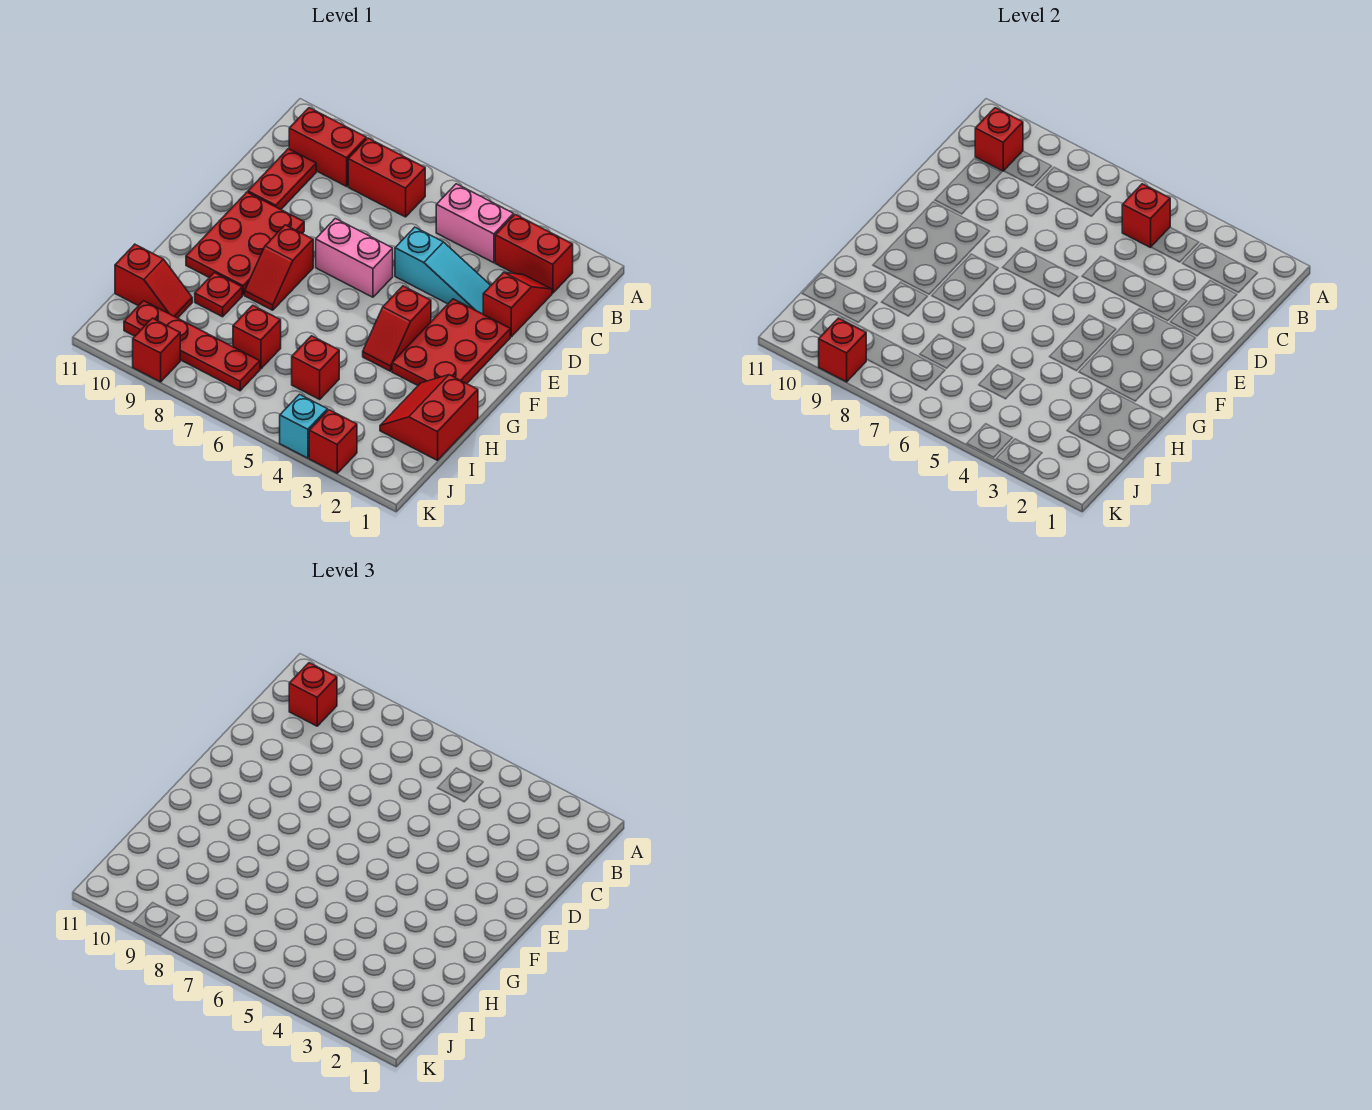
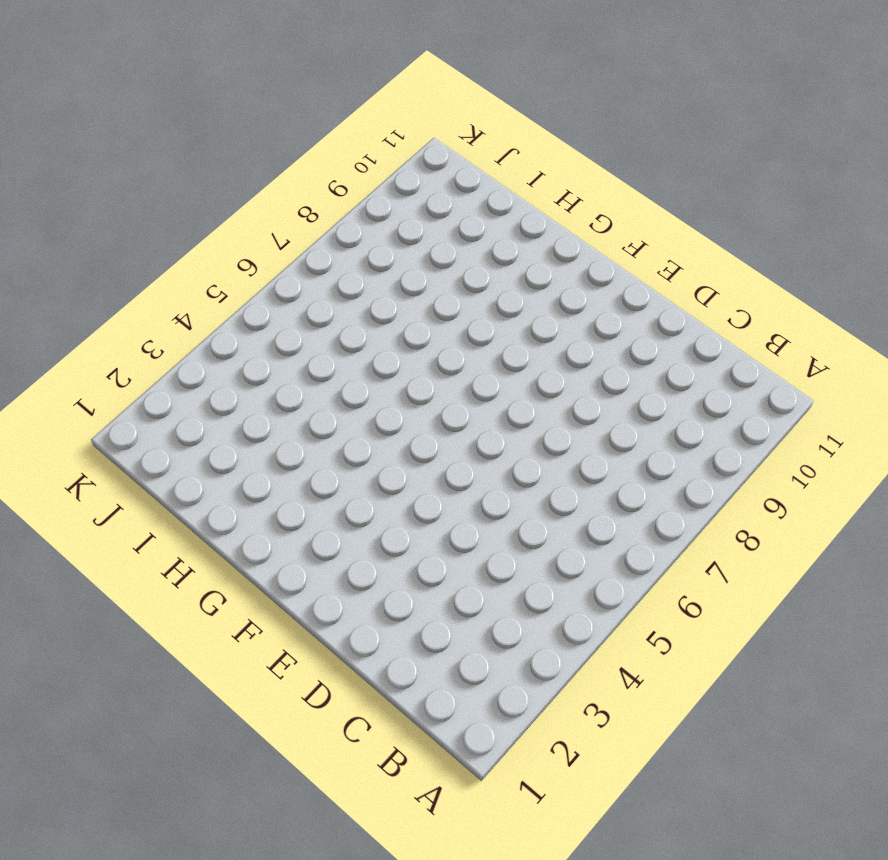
none -> red 1x2 brick [495,214,573,293]
none -> pink 1x2 brick [436,184,514,263]
none -> red 1x2 brick [348,138,425,217]

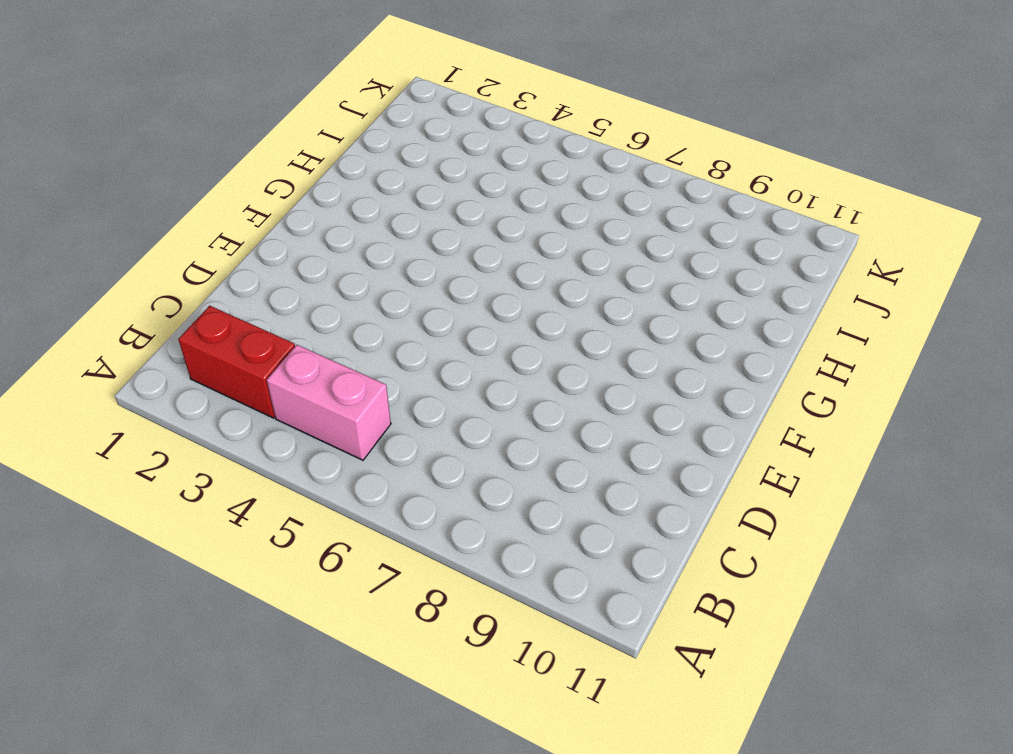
none -> red 1x2 brick [348,138,425,217]
none -> red 1x2 brick [289,108,366,186]
none -> red 1x2 slope [483,272,552,337]

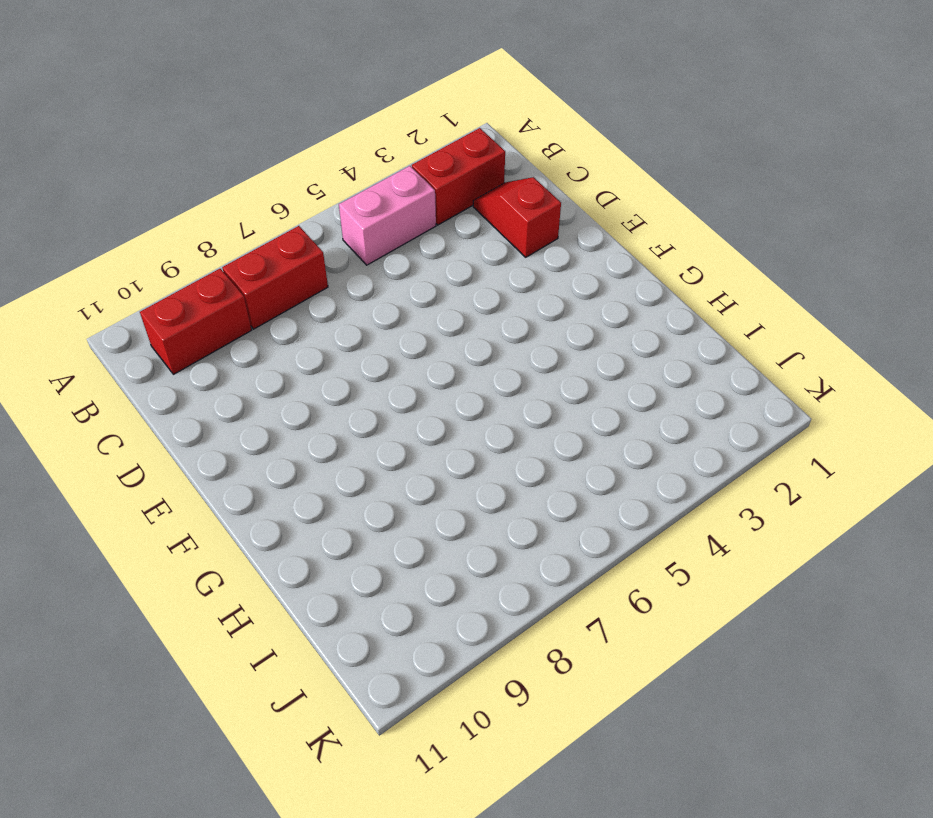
none -> red 1x2 plate [248,149,316,209]
none -> cyan 1x3 slope [395,227,491,314]
none -> red 2x3 plate [392,299,510,385]

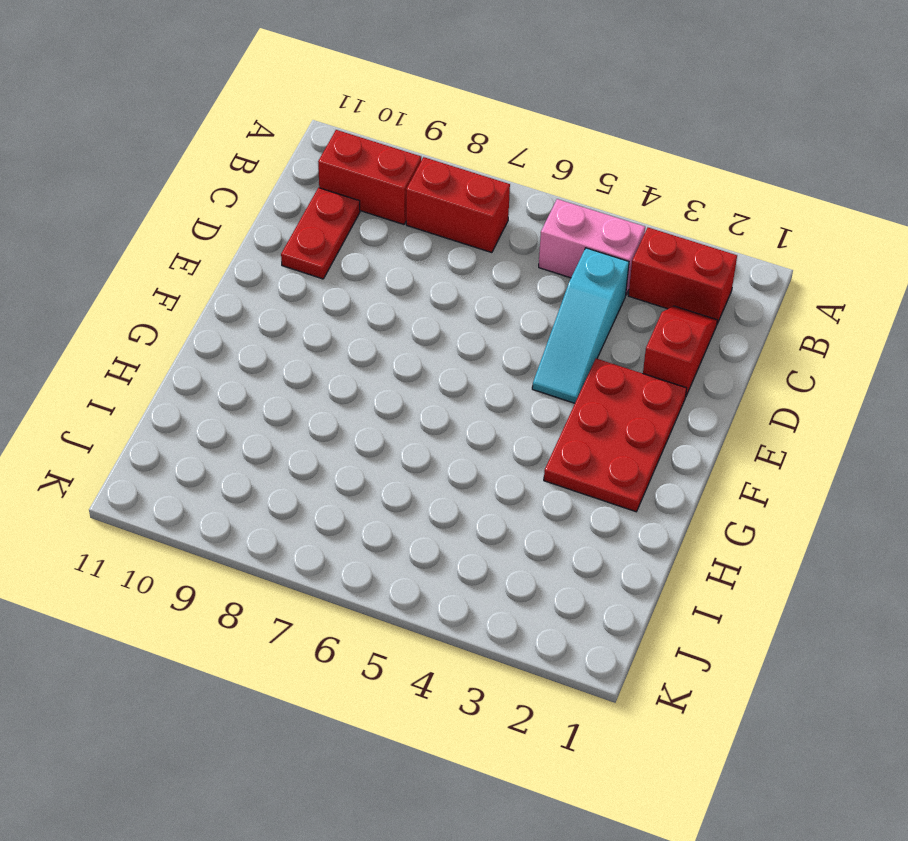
cyan 1x3 slope [532,248,629,403] -> cyan 1x3 slope turned to [395,227,491,314]
none -> pink 1x2 brick [316,218,393,297]
none -> red 2x3 plate [186,192,304,295]
none -> red 1x2 slope [363,286,431,371]

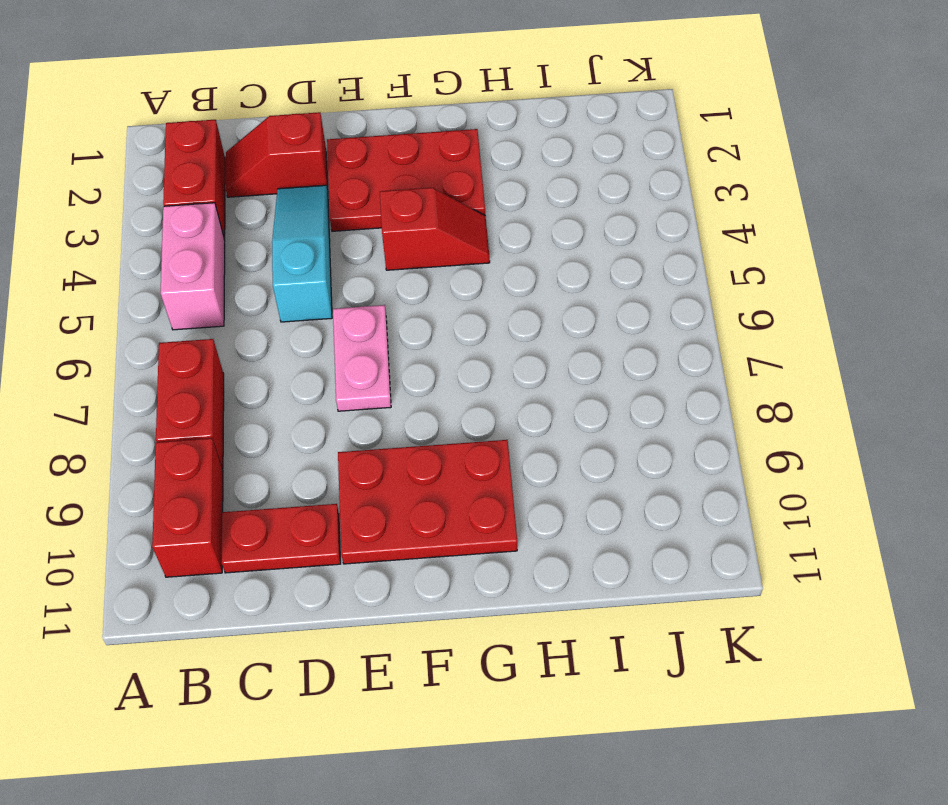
pink 1x2 plate [333,305,391,411] -> pink 1x2 brick [316,218,393,297]
none -> red 1x2 slope [245,225,313,310]
none -> red 2x2 slope [380,375,478,460]
none -> red 1x1 plate [195,273,242,317]

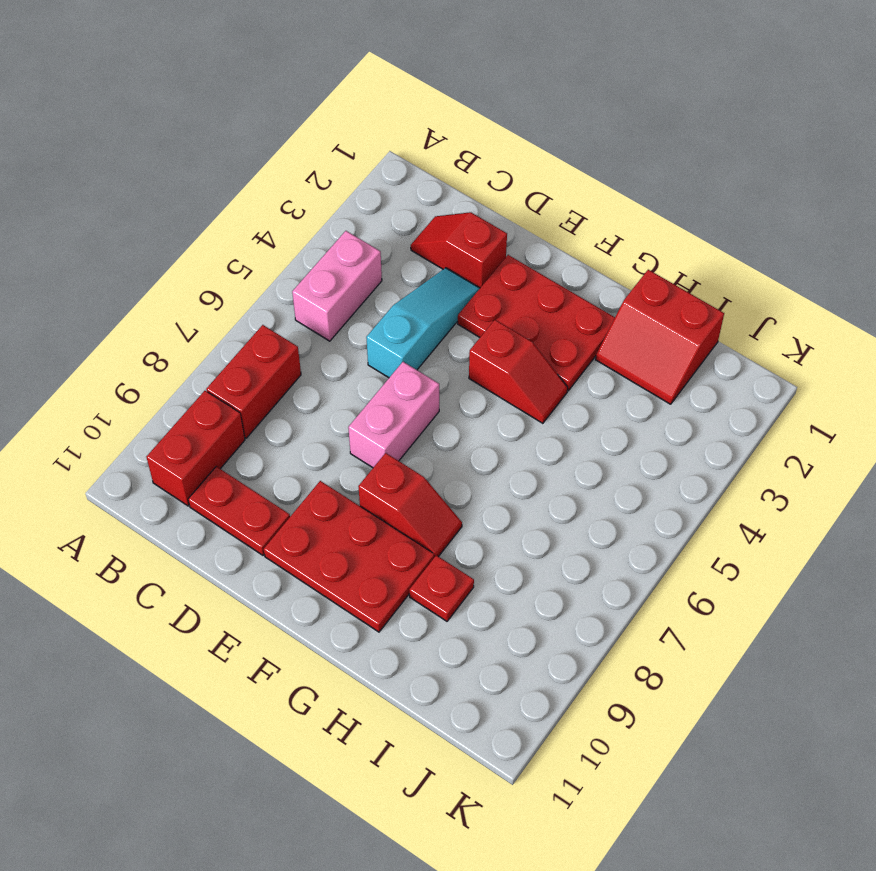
none -> red 1x2 brick [495,214,573,293]
none -> red 1x1 brick [292,336,339,399]
none -> red 1x1 brick [233,305,281,369]

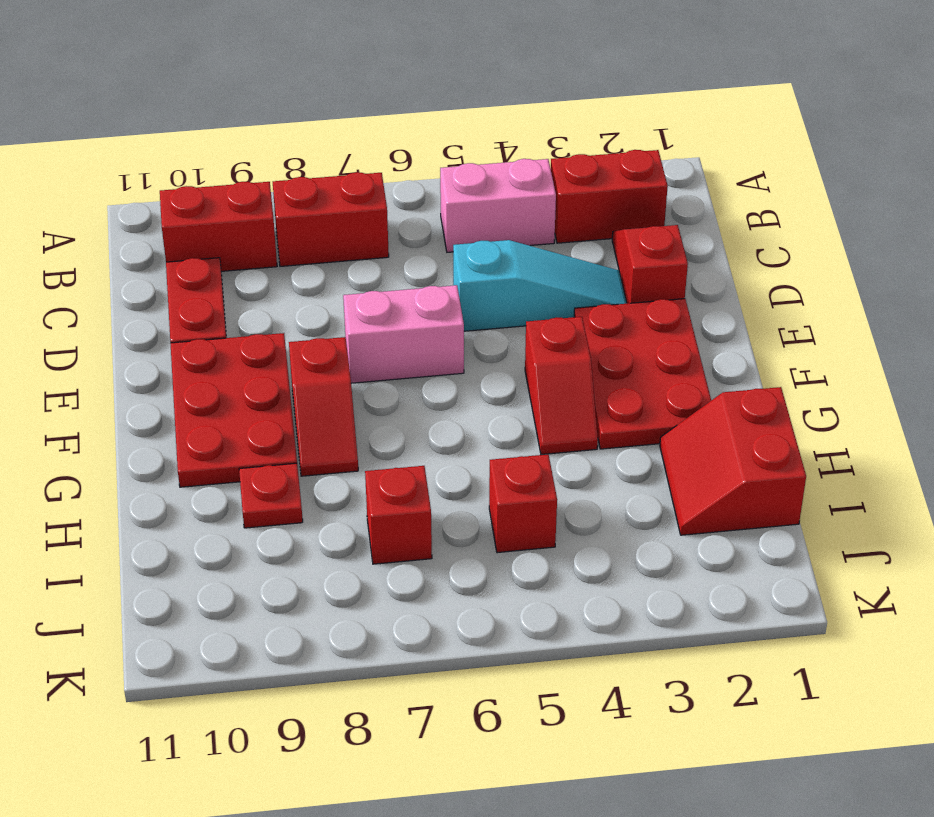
none -> red 1x2 slope [115,244,192,318]
none -> red 1x4 plate [124,301,260,391]
none -> red 1x1 brick [309,410,357,473]

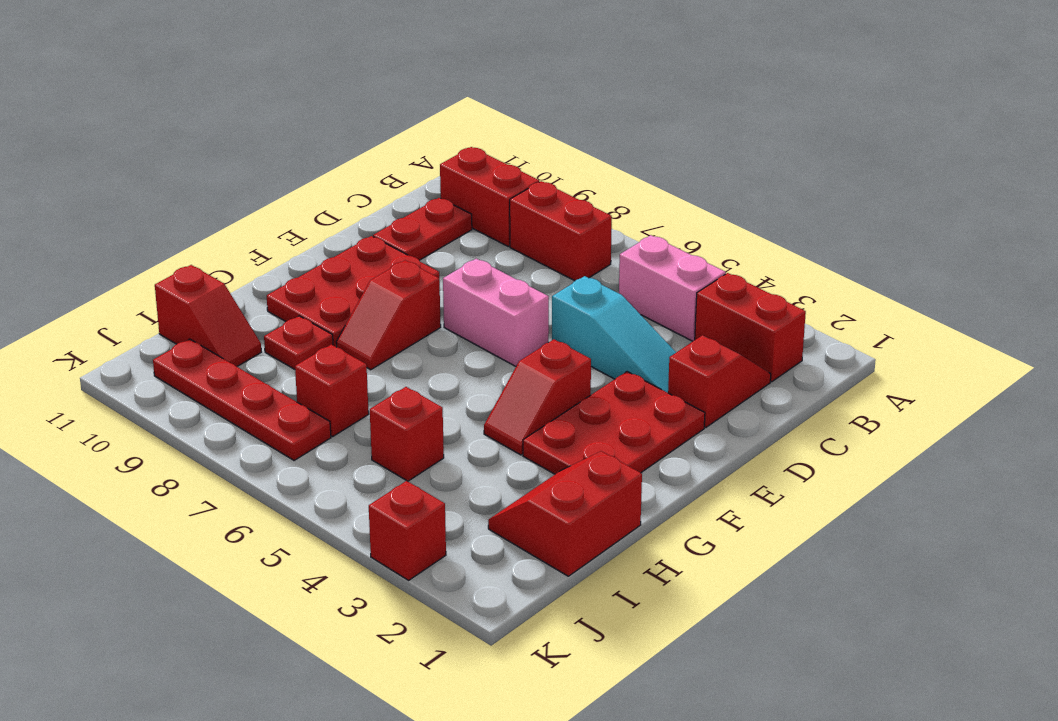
none -> cyan 1x1 brick [280,394,328,458]
none -> red 1x1 brick [133,318,180,382]
none -> red 1x1 brick [1122,184,1170,248]

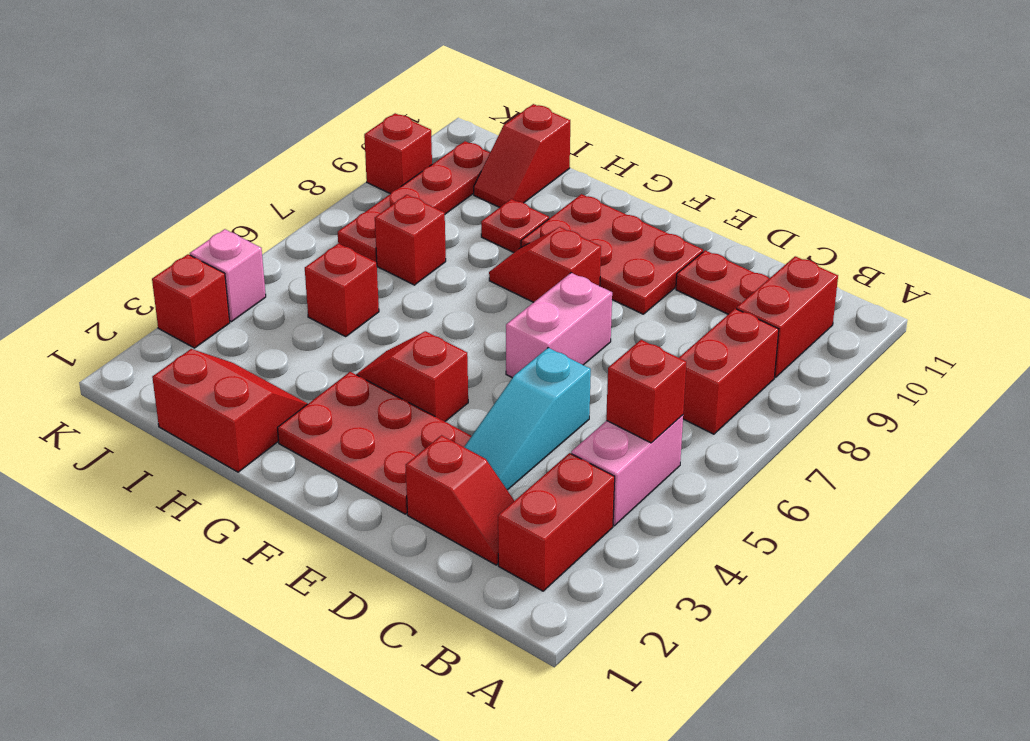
pink 1x1 brick [190,229,266,322] -> cyan 1x1 brick [280,394,328,458]
none -> red 1x1 brick [975,108,1023,171]
none -> red 1x1 brick [819,318,866,382]
none -> red 1x1 brick [289,663,337,726]

